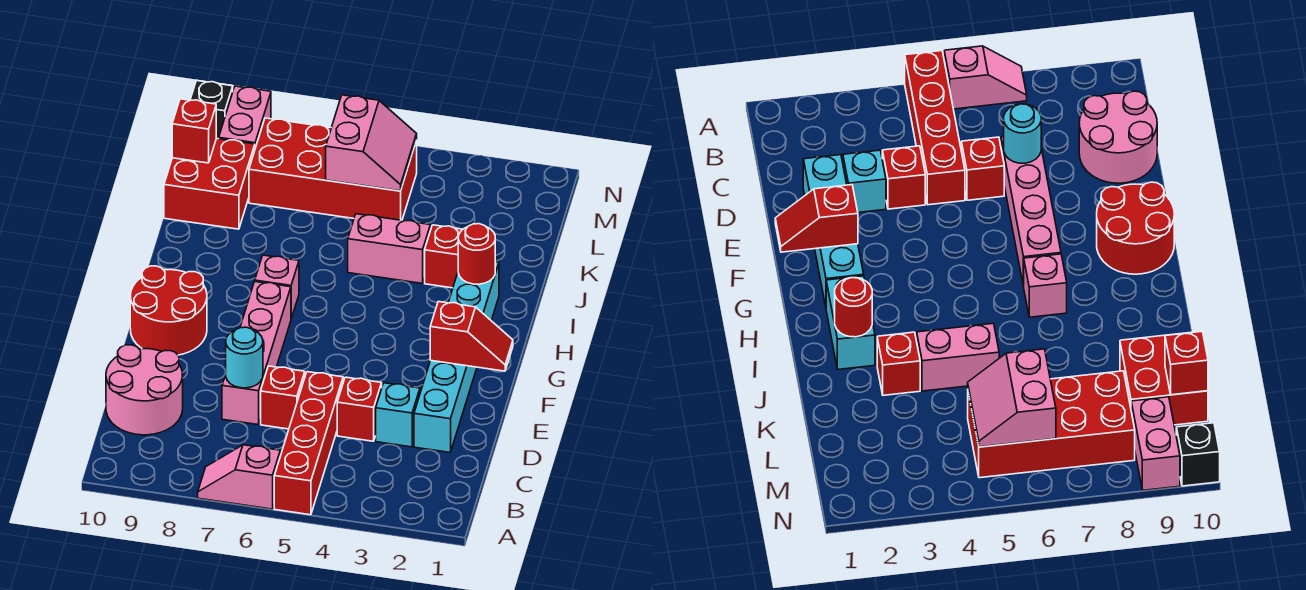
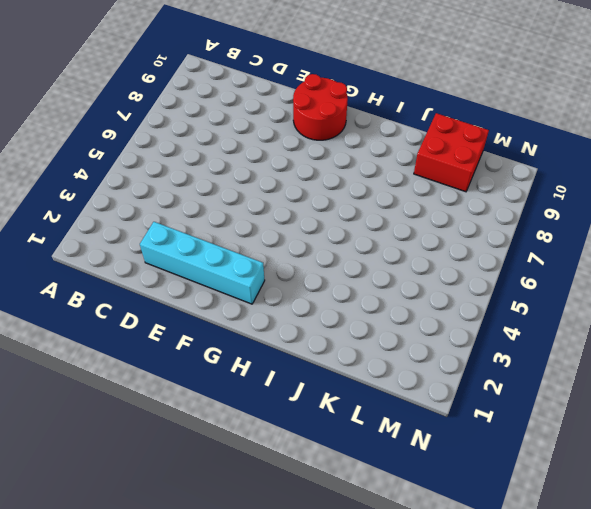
none -> red 1x4 brick [274,372,343,515]
none -> pink 1x2 slope [198,445,280,509]
none -> pink 2x2 round brick [106,345,183,435]

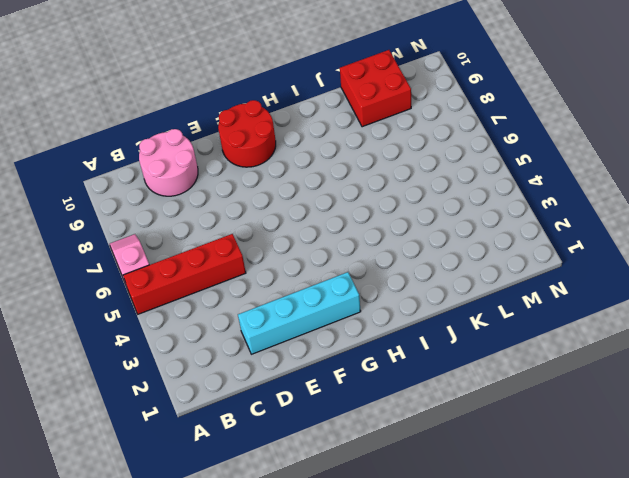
none -> cyan 1x1 brick [376,383,420,447]
none -> red 1x1 brick [337,377,382,441]
none -> red 1x1 brick [261,366,305,429]

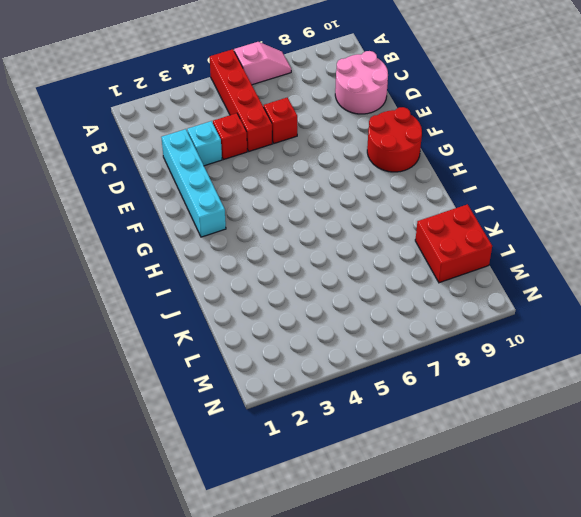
none -> pink 1x4 brick [222,282,291,425]
none -> cyan 1x2 brick [448,262,499,320]
none -> pink 1x1 brick [255,255,299,318]

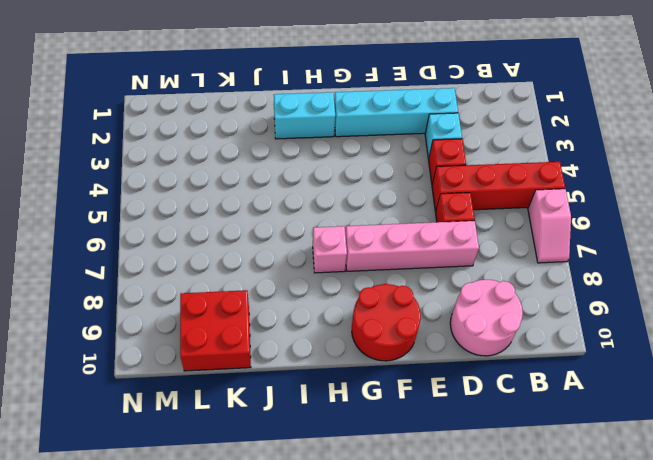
none -> red 1x1 brick [425,225,463,288]
none -> pink 1x2 brick [348,214,430,283]
none -> red 2x4 brick [249,118,417,220]

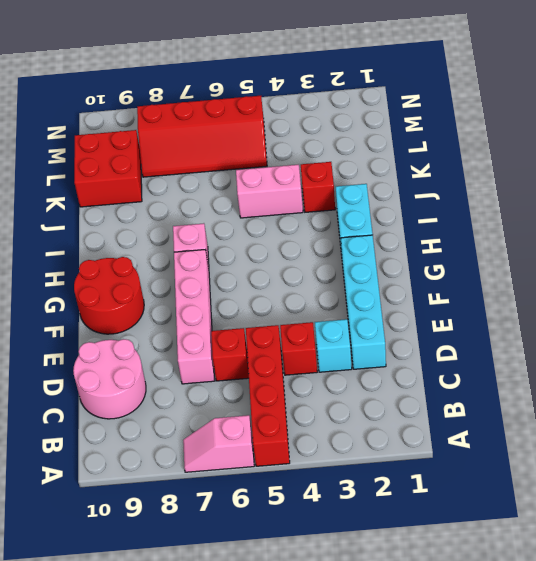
red 2x4 slope [137,96,267,177] -> red 2x4 brick [249,118,417,220]
none -> pink 1x2 brick [219,86,271,148]
none -> black 1x1 brick [190,81,233,139]
none -> cyan 1x1 round brick [226,327,263,388]

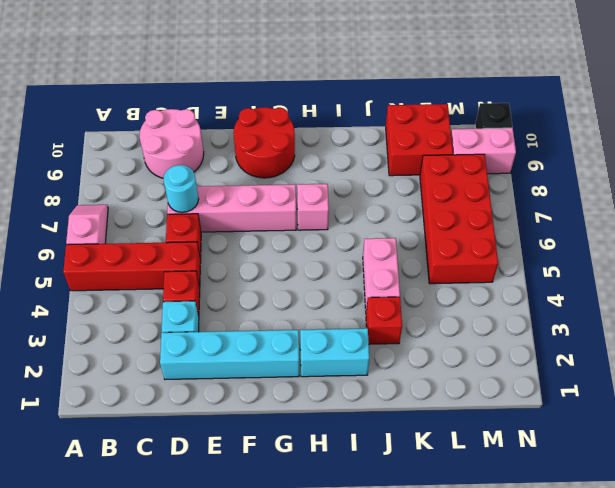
none -> red 1x2 slope [430,302,513,371]
none -> red 1x1 round brick [458,224,495,284]
none -> pink 2x2 slope [326,95,417,191]

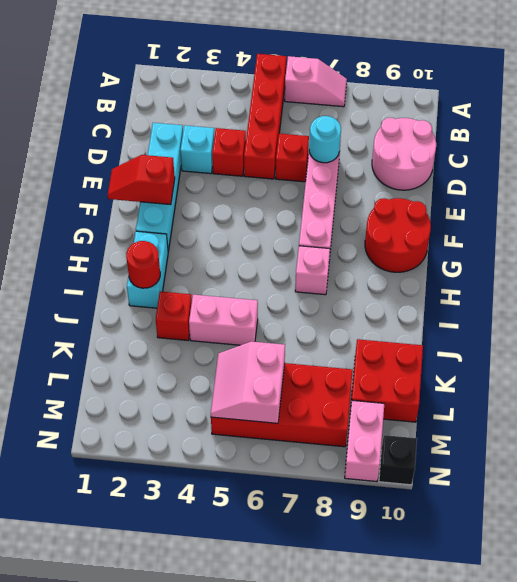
none -> red 1x1 brick [172,99,216,163]

